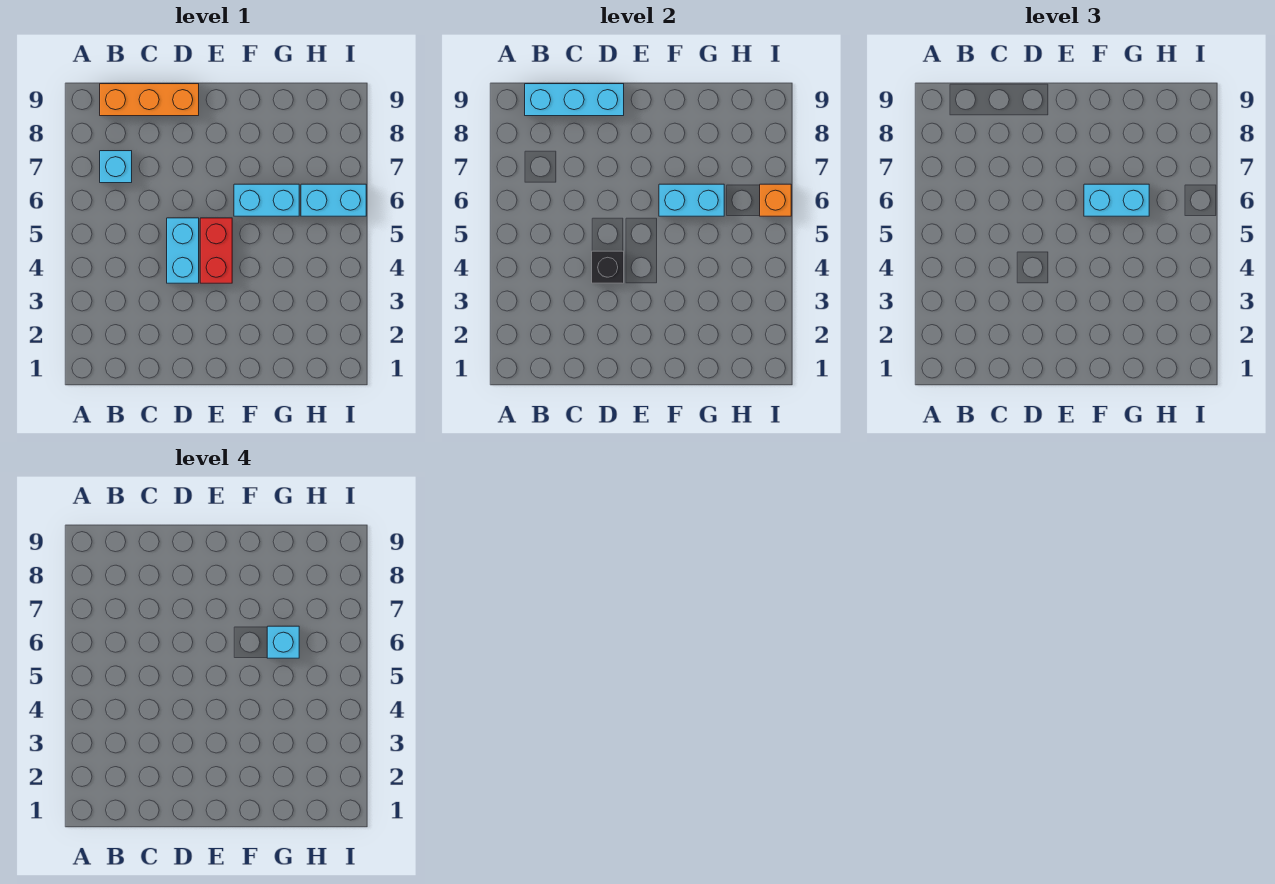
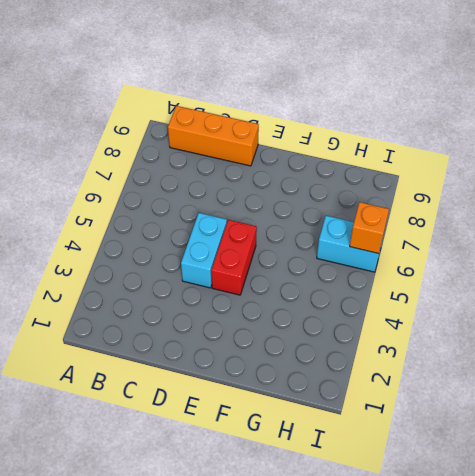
none -> cyan 1x1 brick [100,151,132,183]
none -> cyan 1x2 brick [234,184,299,216]
none -> cyan 1x3 brick [525,84,624,116]

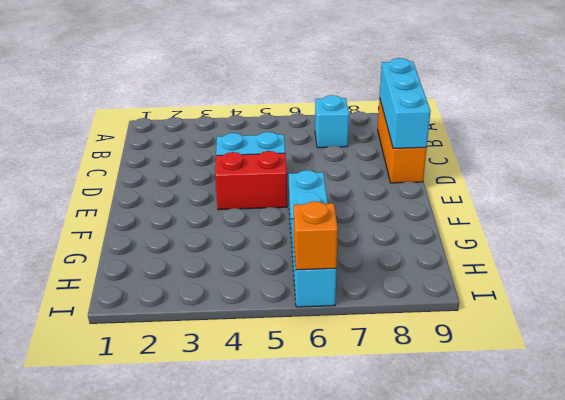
none -> black 1x1 brick [592,251,624,283]
none -> cyan 1x2 brick [659,184,724,216]
none -> cyan 1x2 brick [1084,184,1149,216]

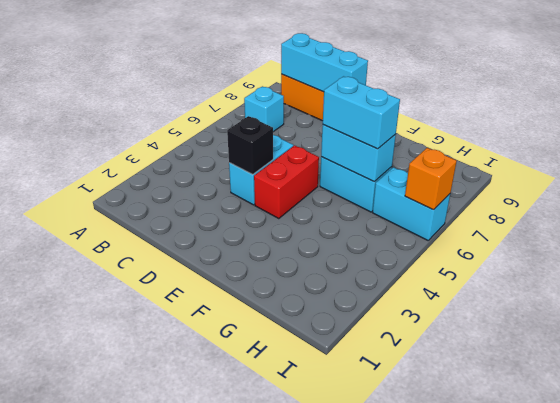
none -> cyan 1x1 brick [267,626,299,658]

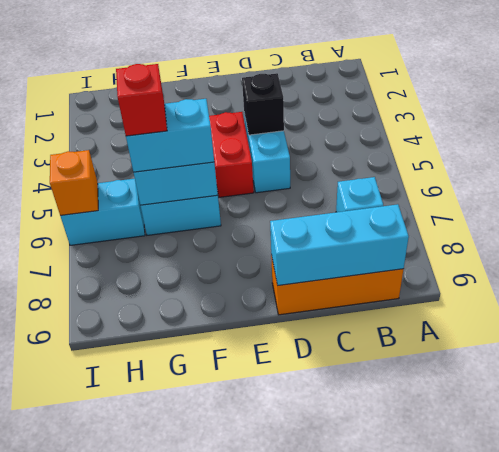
red 1x1 brick [116,64,167,136] -> cyan 1x1 brick [267,626,299,658]

